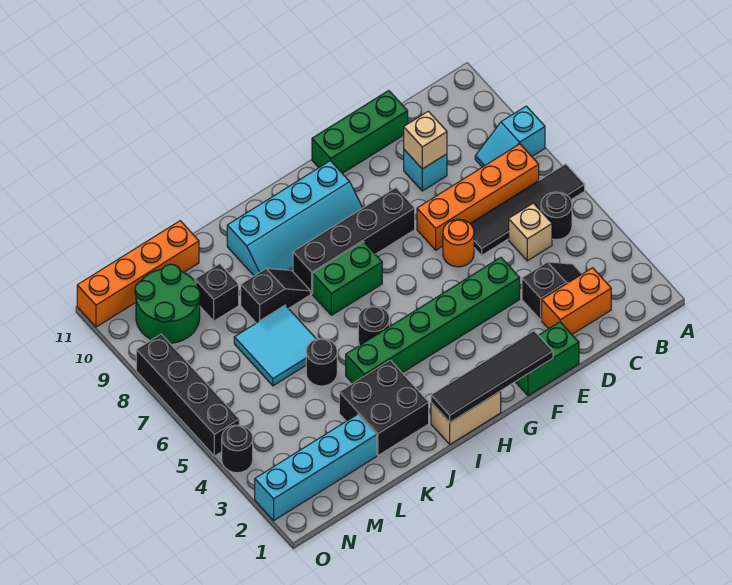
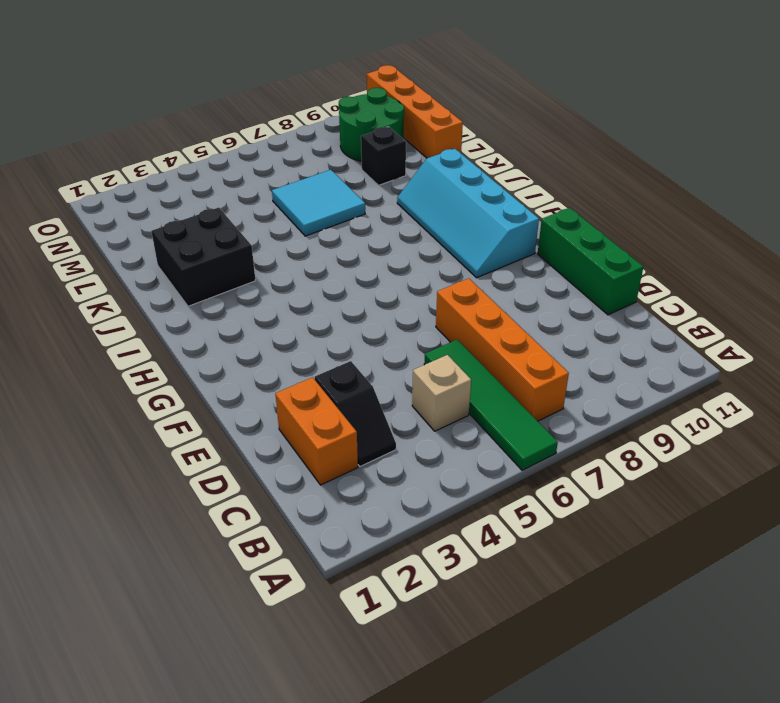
green 1x4 tile [424,340,558,470] -> black 1x4 tile [470,164,585,255]
none -> cyan 1x2 slope [475,106,545,167]
none -> black 1x1 round brick [541,192,572,240]
none -> cyan 1x1 brick [404,150,447,191]

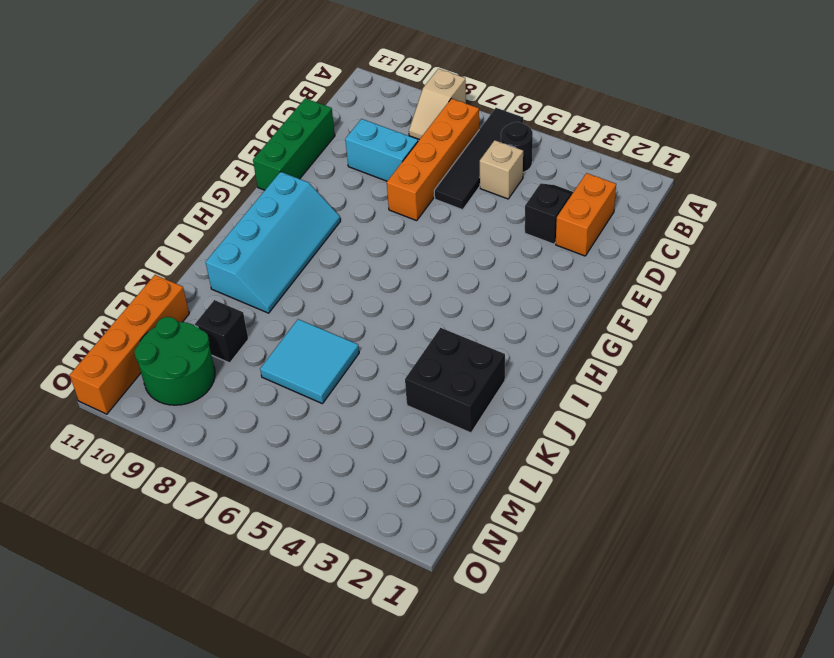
tan 1x2 slope [409,69,466,140] -> cyan 1x2 slope [475,106,545,167]
cyan 1x2 brick [345,119,418,181] -> cyan 1x1 brick [404,150,447,191]
none -> green 1x2 brick [516,322,579,396]
none -> green 1x6 brick [346,257,520,383]
none -> orange 1x1 round brick [443,219,474,267]

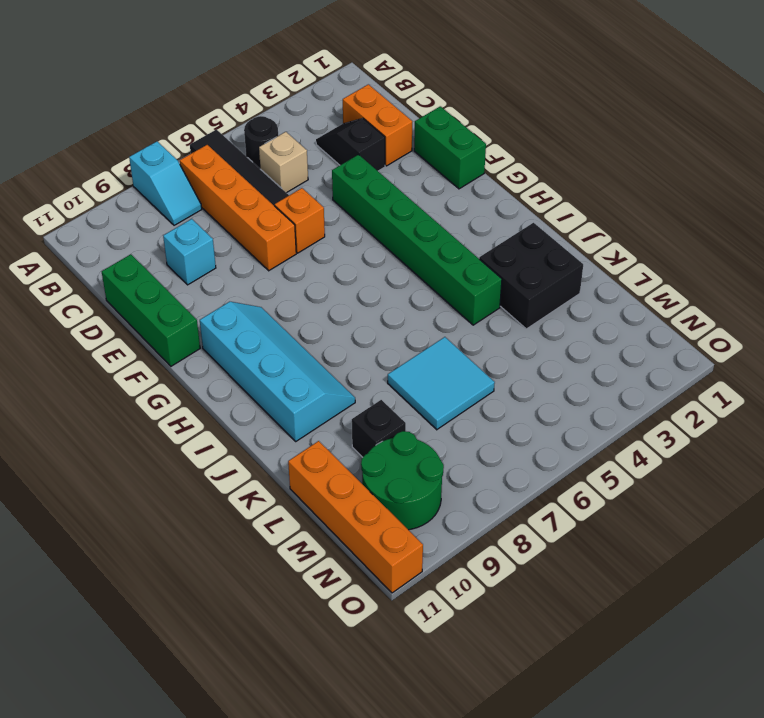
orange 1x1 brick [275,188,325,253] -> orange 1x1 round brick [443,219,474,267]
none -> black 1x4 brick [293,188,415,294]
none -> tan 1x2 brick [431,391,501,444]
none -> green 1x2 brick [313,242,382,315]

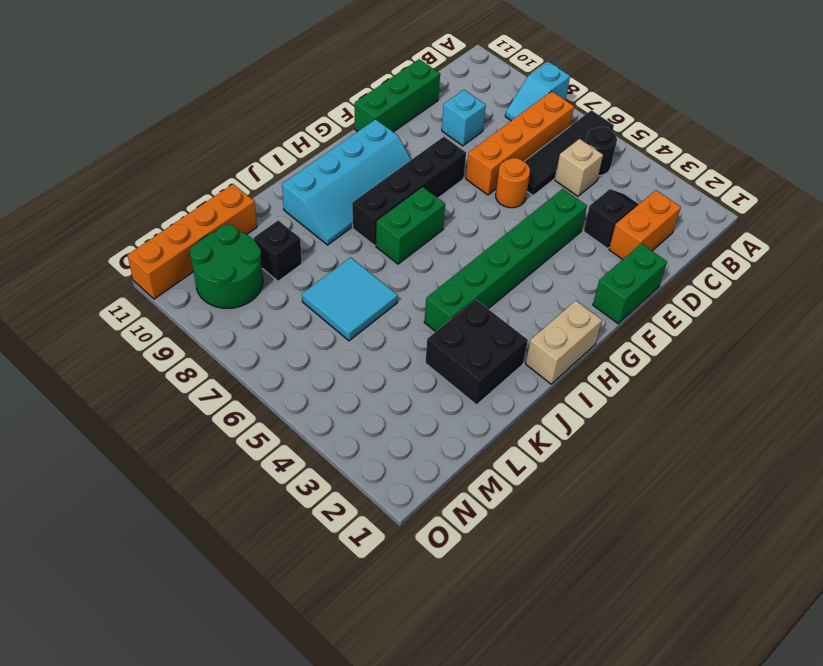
none -> black 1x1 round brick [358,306,389,345]
none -> black 1x2 slope [241,268,310,323]
none -> black 1x1 round brick [306,339,337,386]

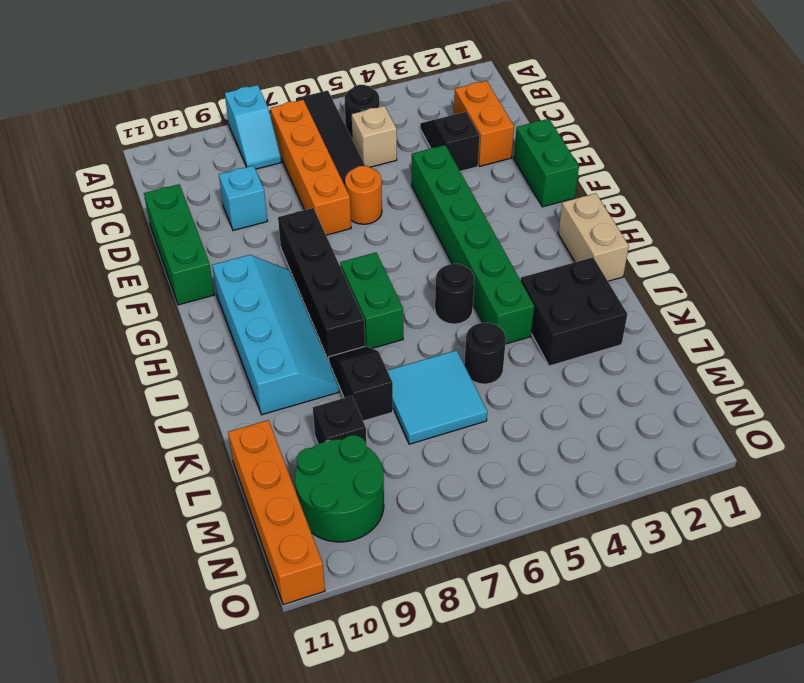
none -> cyan 1x4 brick [255,414,377,520]
none -> black 1x1 round brick [222,425,253,473]
none -> black 1x4 brick [136,334,239,456]

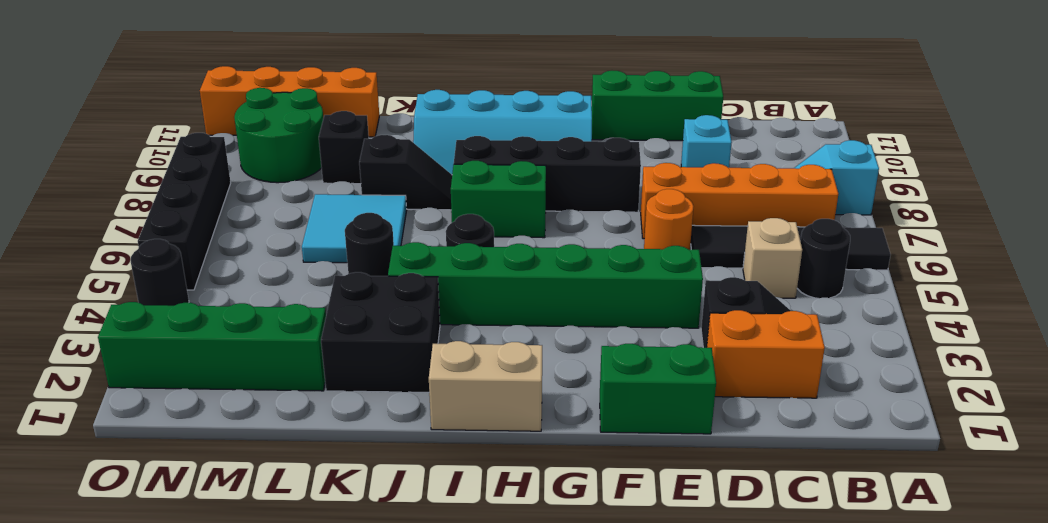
green 1x4 brick [98,302,326,391] -> cyan 1x4 brick [255,414,377,520]
none -> tan 1x1 brick [404,111,447,169]
none -> black 1x4 tile [431,331,553,422]

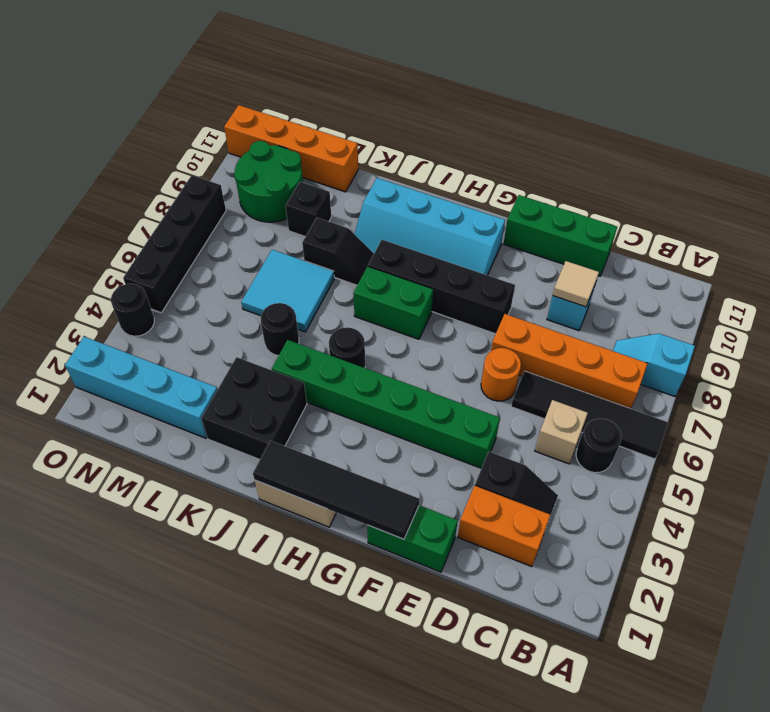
tan 1x1 tile [553,261,599,307] -> tan 1x1 brick [404,111,447,169]

